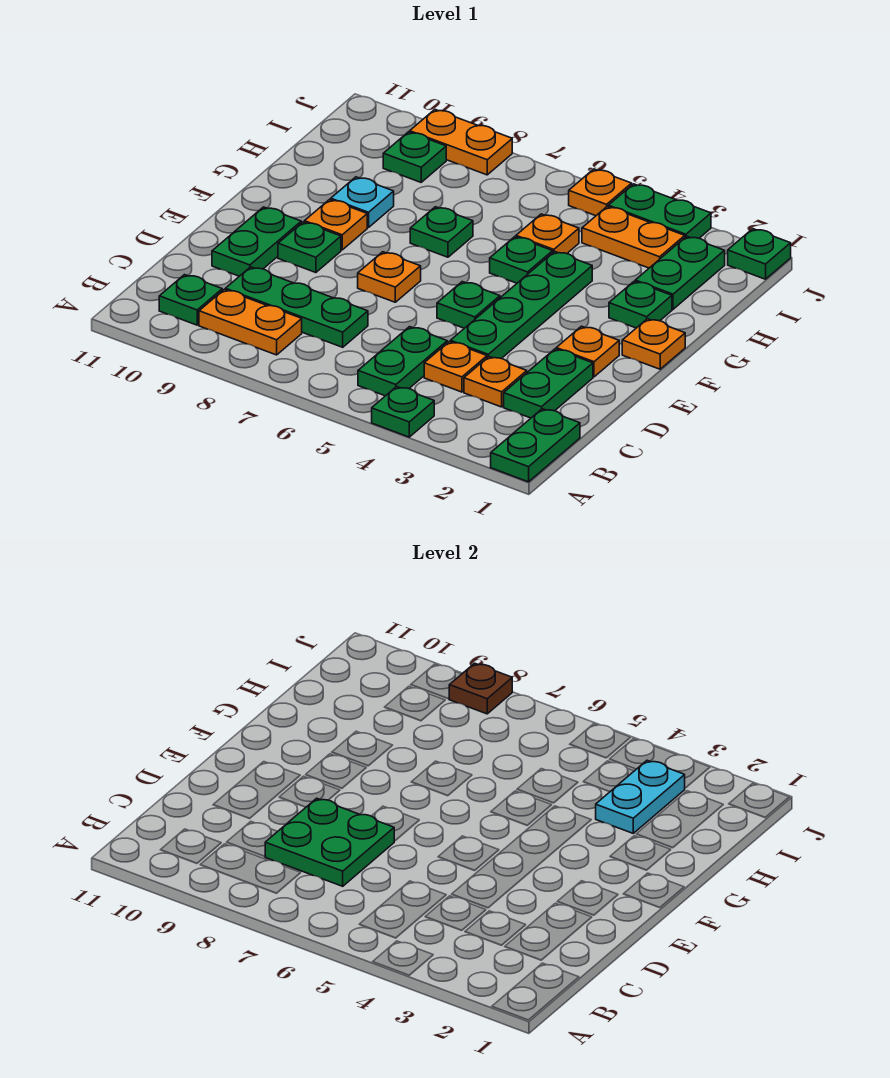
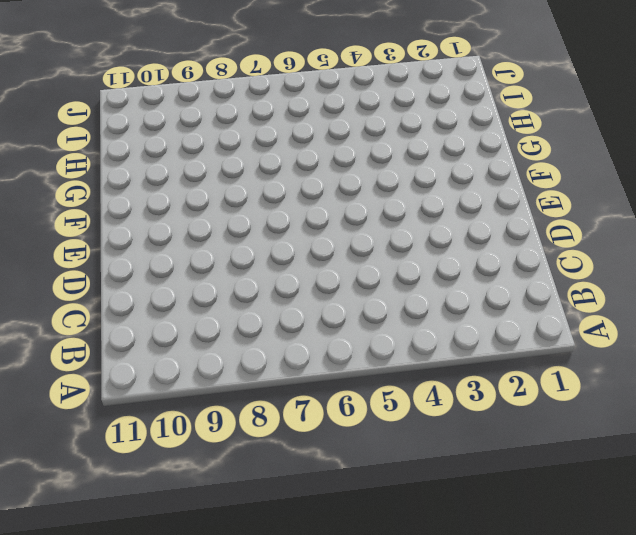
none -> green 1x2 plate [491,409,580,482]
none -> green 1x1 plate [372,387,434,437]
none -> green 1x2 plate [358,327,447,396]
none -> orange 1x2 plate [199,289,302,355]

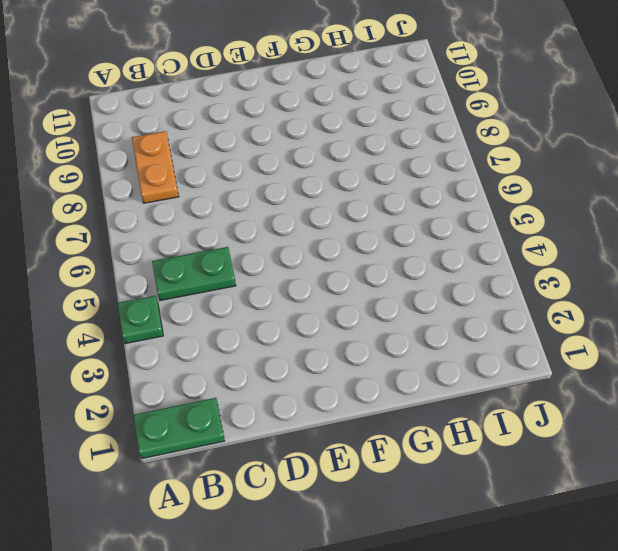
none -> green 1x1 plate [159,275,222,325]
none -> green 1x2 plate [504,349,593,418]
none -> orange 1x1 plate [464,357,527,407]
none -> orange 1x1 plate [424,342,487,392]

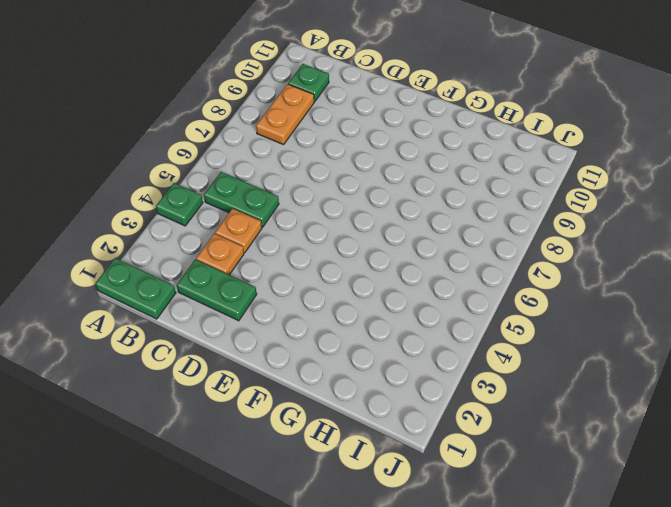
none -> green 1x3 plate [225,267,368,347]
none -> green 1x4 plate [451,251,592,359]
none -> green 1x2 plate [212,207,301,276]
none -> orange 1x1 plate [556,326,619,377]

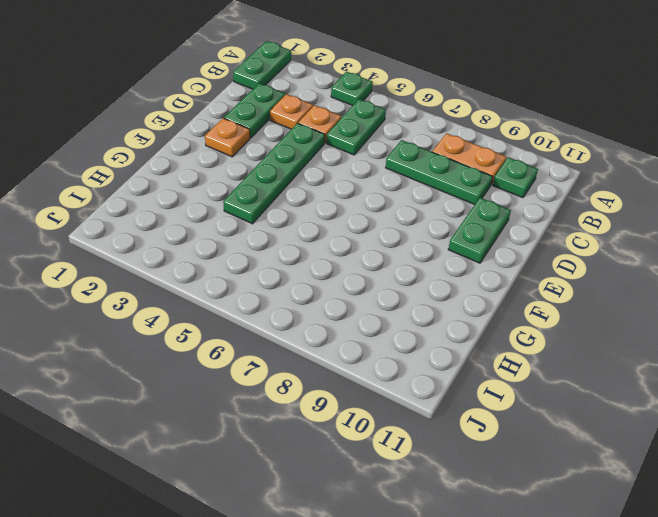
none -> green 1x1 plate [437,282,500,328]
none -> orange 1x1 plate [358,252,421,302]
none -> green 1x1 plate [278,222,341,273]
none -> orange 1x1 plate [622,319,685,369]

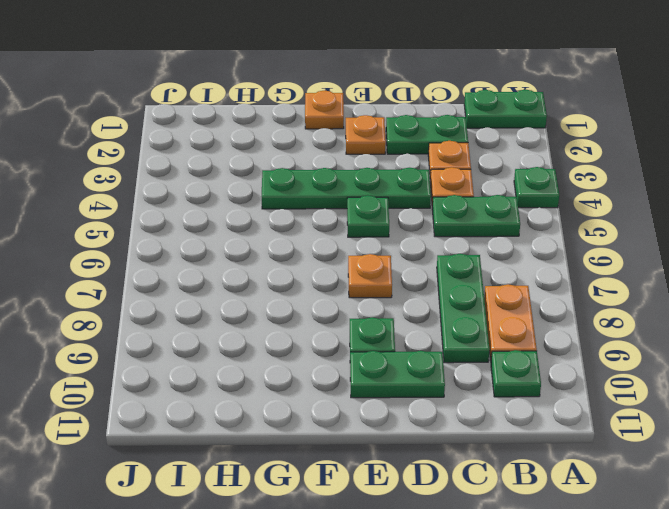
none -> orange 1x1 plate [304,199,367,250]
none -> green 1x1 plate [609,281,672,328]
none -> green 1x1 plate [490,237,553,283]
none -> green 1x1 plate [410,207,473,257]

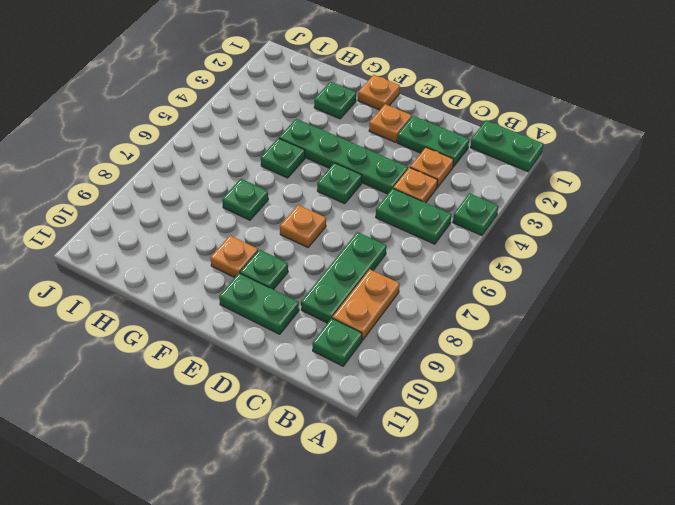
none -> cyan 1x1 plate [331,177,394,228]
none -> green 1x2 plate [635,236,725,309]
none -> orange 1x1 plate [516,214,579,254]
none -> orange 1x2 plate [582,206,685,268]

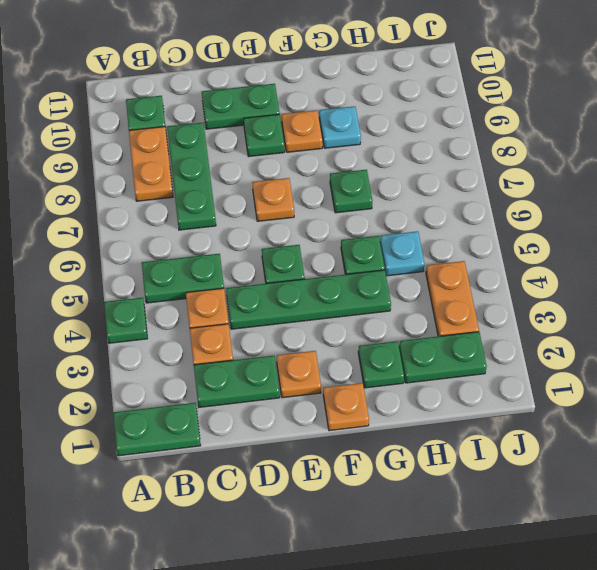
cyan 1x1 plate [380,231,425,276] -> orange 1x1 plate [516,214,579,254]
none -> green 1x1 plate [383,132,446,182]
none -> green 1x1 plate [728,229,791,279]
none -> green 1x2 plate [608,184,711,238]
none -> orange 1x1 plate [569,169,632,216]

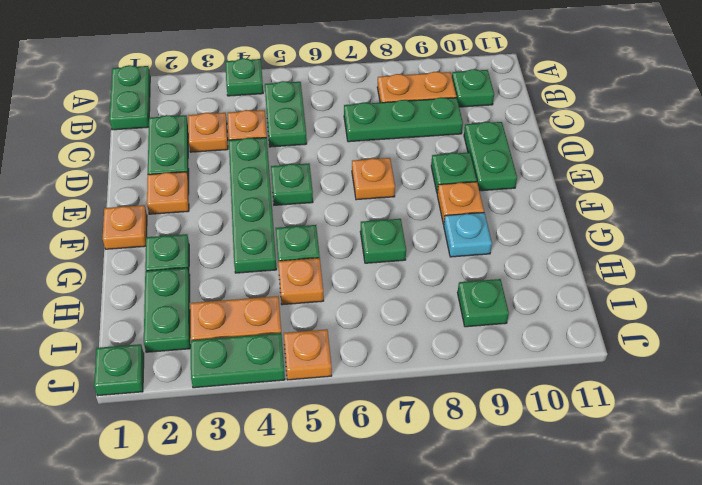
none -> orange 1x2 plate [410,110,512,175]
none -> green 2x2 plate [265,798,395,886]
none -> cyan 1x2 plate [596,760,685,833]
none -> brown 1x1 plate [449,663,512,714]

